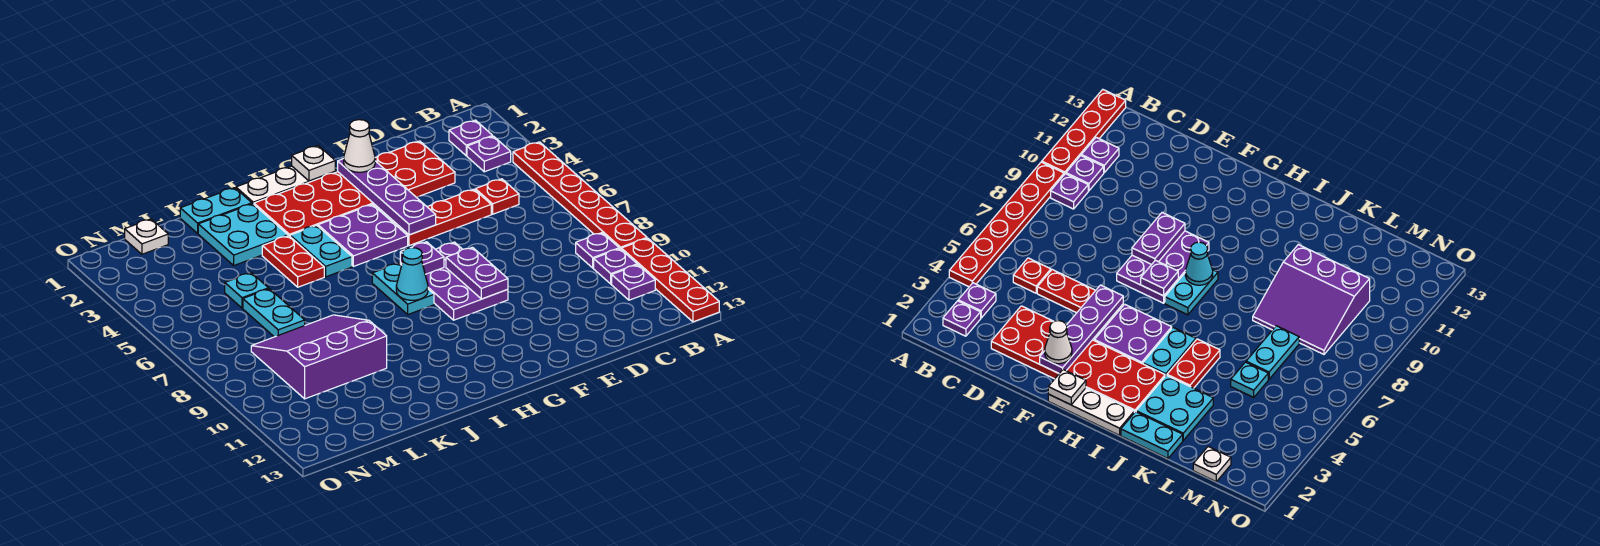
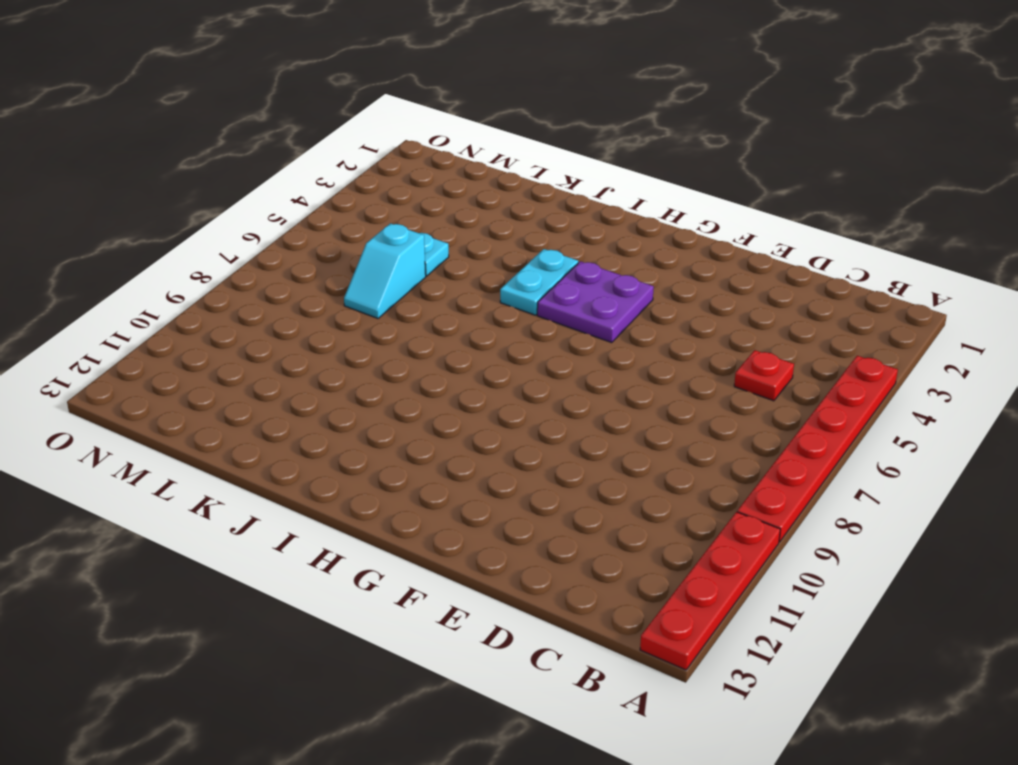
cyan 1x2 slope [344,224,426,318] -> cyan 1x2 plate [243,289,305,337]
none -> purple 1x1 plate [449,120,493,156]
none -> purple 1x1 plate [467,136,511,172]
none -> purple 1x1 plate [576,233,619,268]

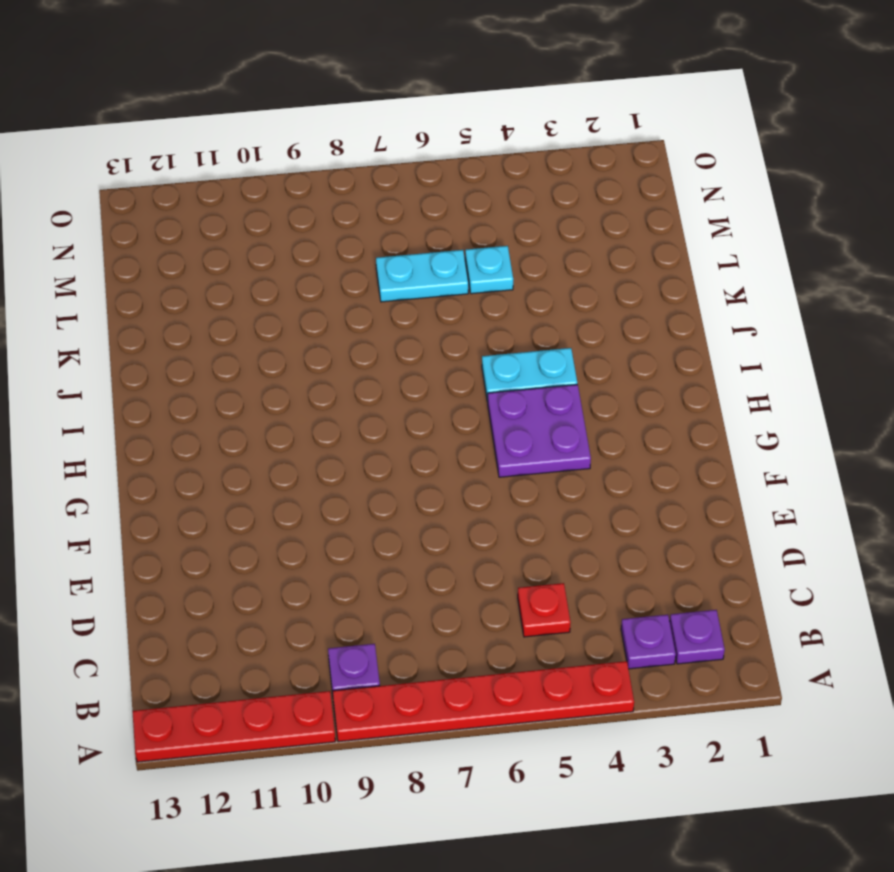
none -> purple 1x1 plate [594,249,637,284]
none -> purple 1x1 plate [612,265,655,300]
none -> red 2x6 plate [254,141,455,236]

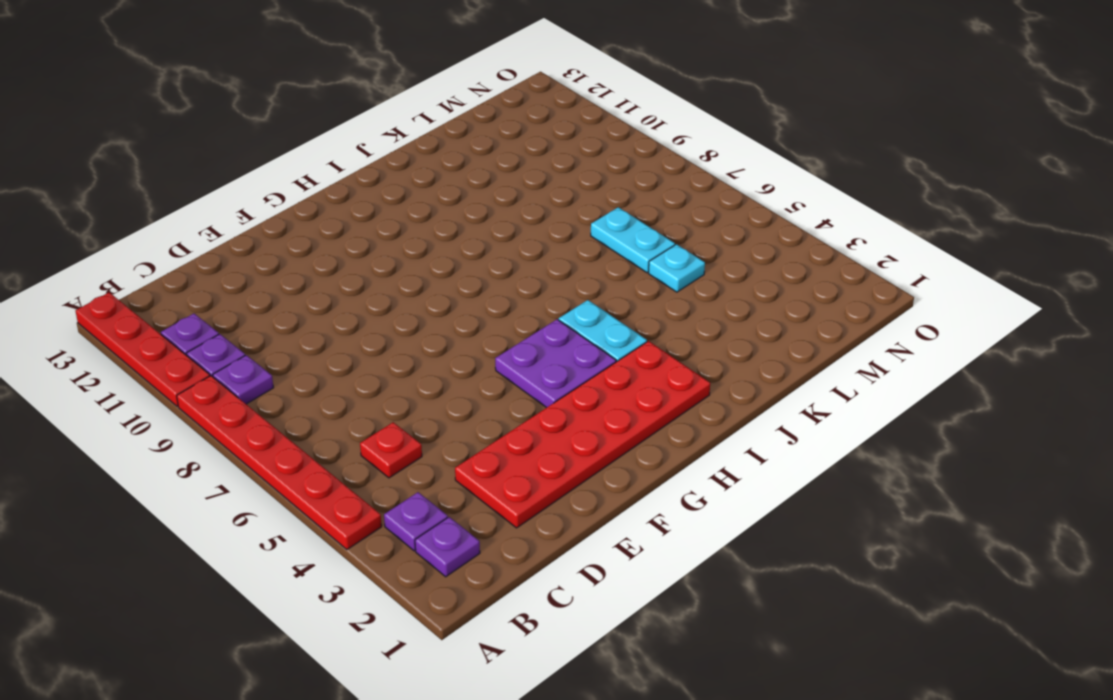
none -> red 1x3 plate [392,189,491,246]
none -> purple 2x3 plate [400,242,508,320]
none -> white 1x3 plate [236,166,335,204]

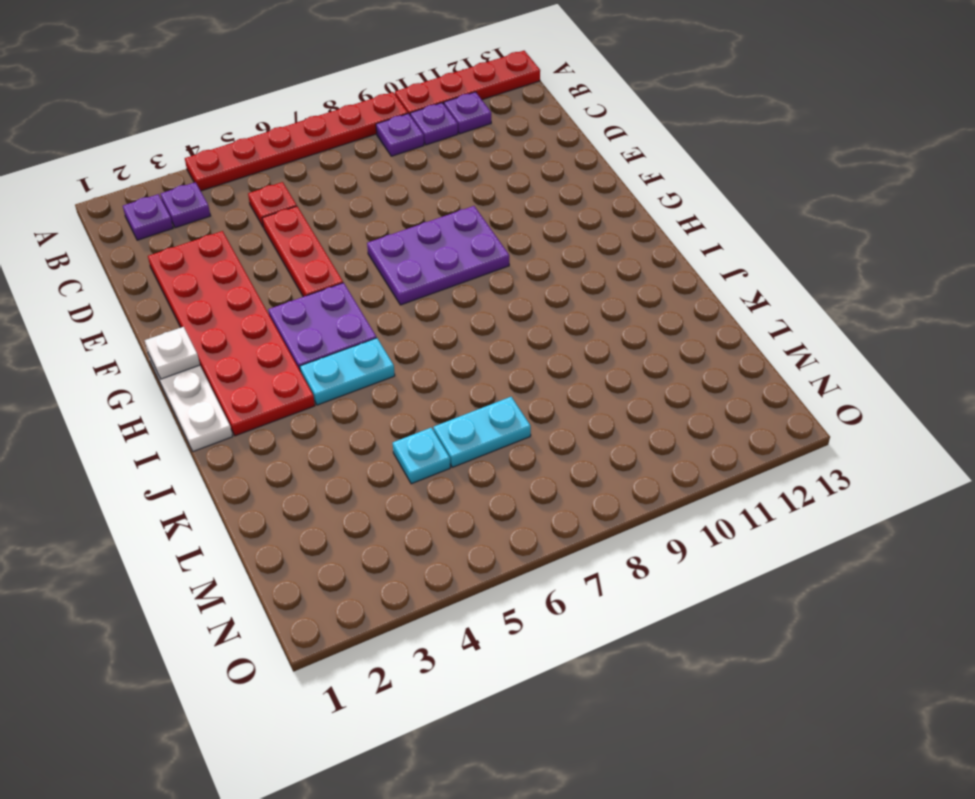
none -> cyan 1x2 plate [372,263,434,314]
none -> cyan 1x2 plate [180,188,252,233]
none -> cyan 2x2 plate [198,204,288,265]

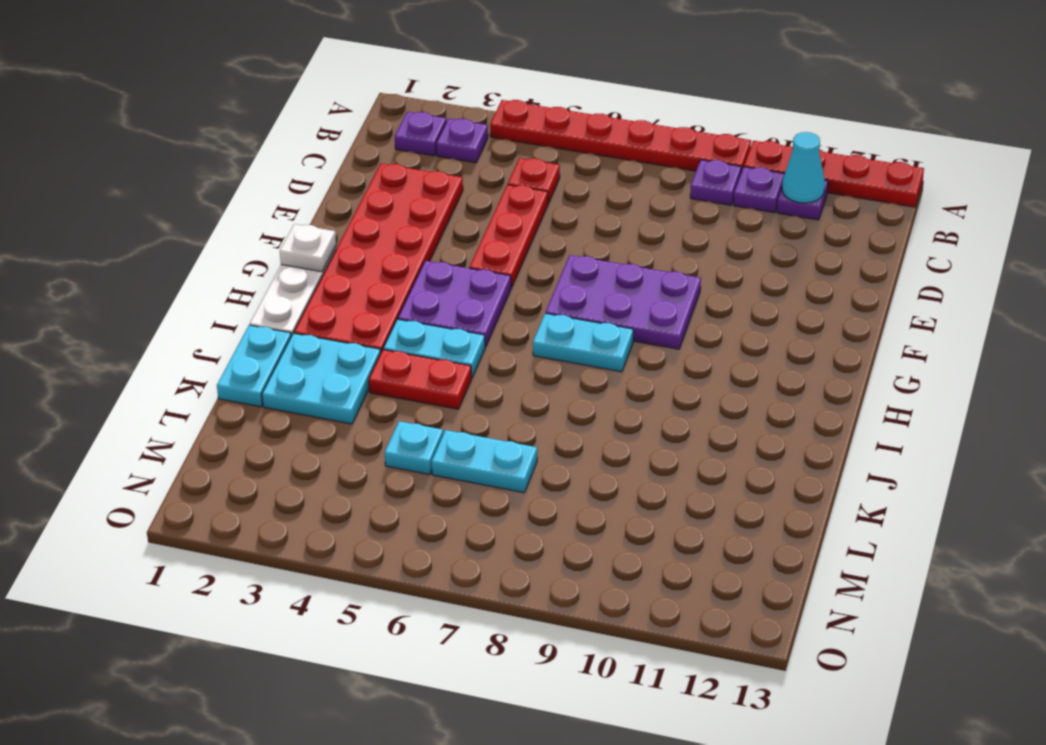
cyan 1x1 cone [782,132,825,203] -> cyan 1x1 cone moved to [396,248,428,300]
none -> purple 3x3 slope [251,315,387,399]
none -> white 1x1 plate [125,219,168,254]
none -> purple 1x4 plate [338,159,436,235]

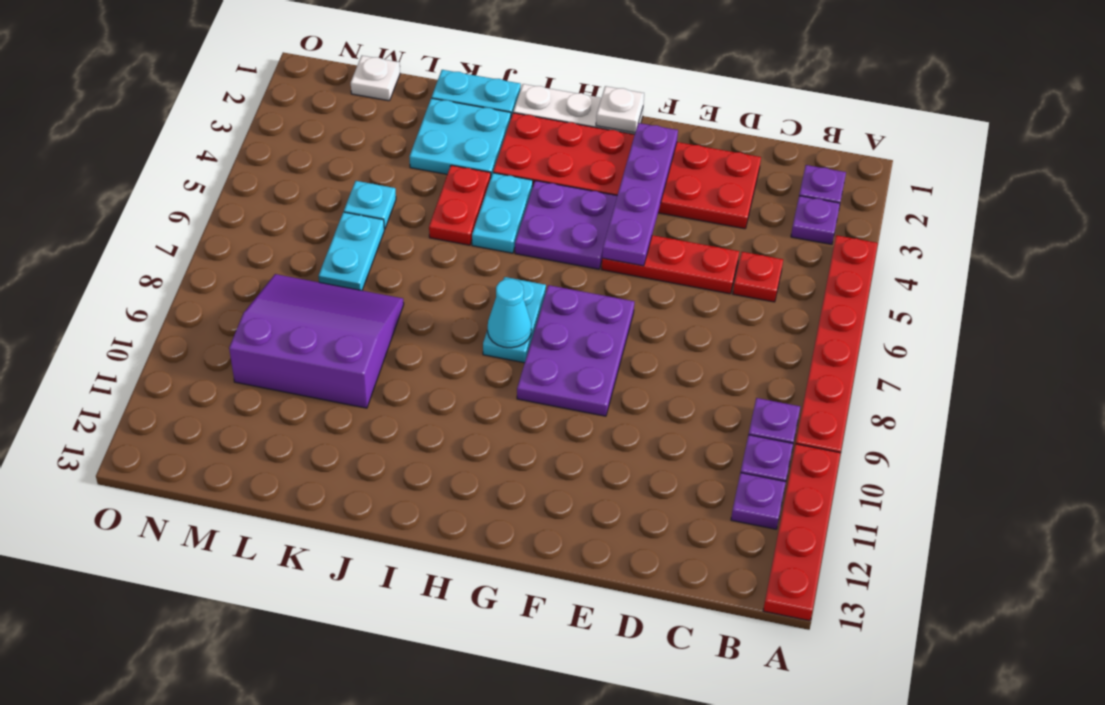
none -> purple 1x2 plate [446,247,508,299]
none -> purple 1x1 plate [400,242,444,274]
none -> white 1x1 cone [344,120,375,172]

